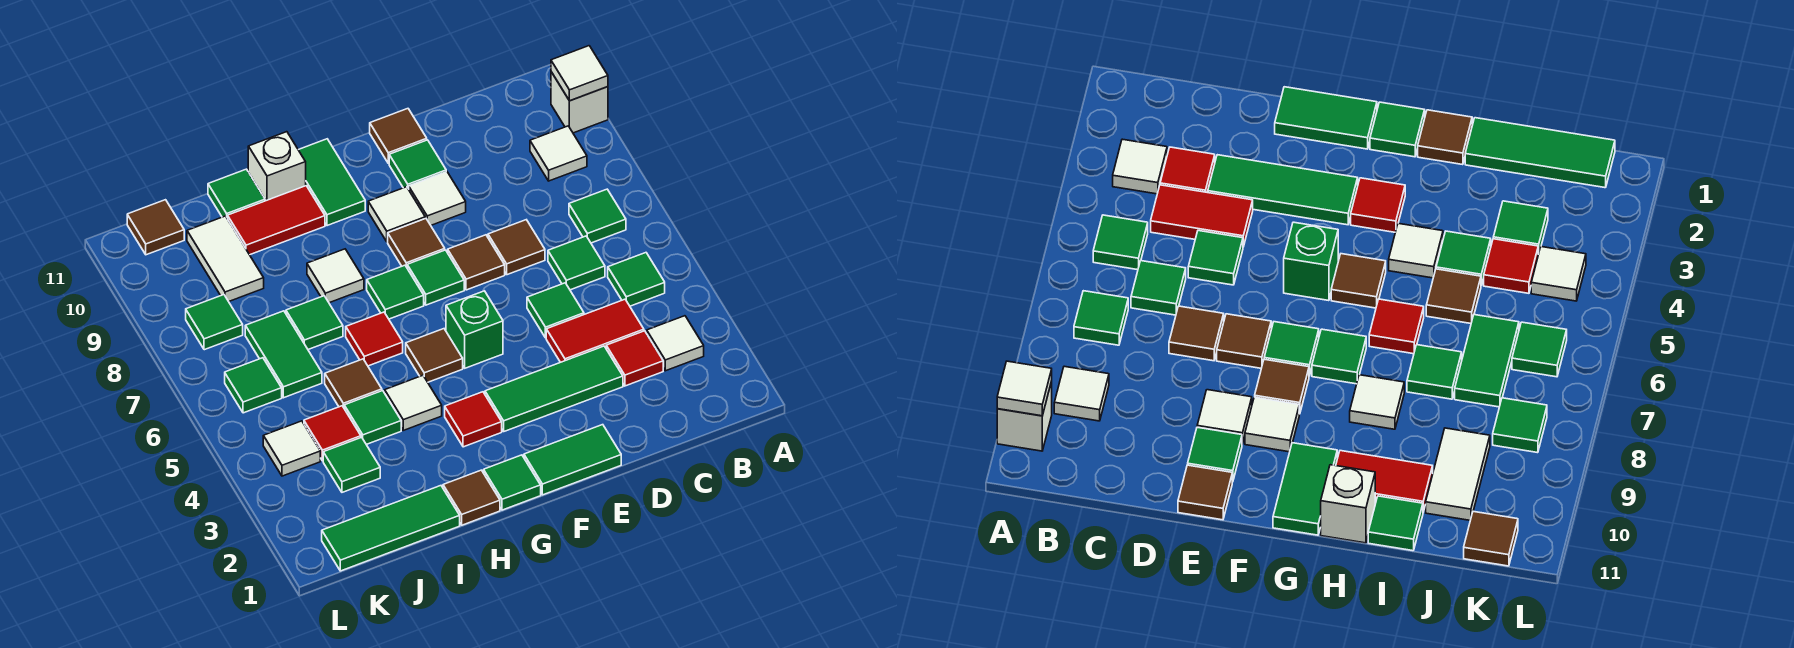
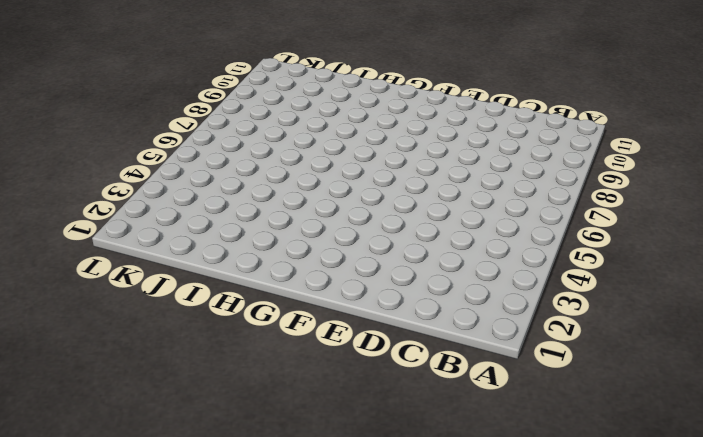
none -> white 1x1 brick [551,72,608,133]
none -> white 1x1 tile [647,316,704,371]
none -> green 1x1 tile [608,253,665,306]
none -> green 1x1 tile [569,189,626,243]

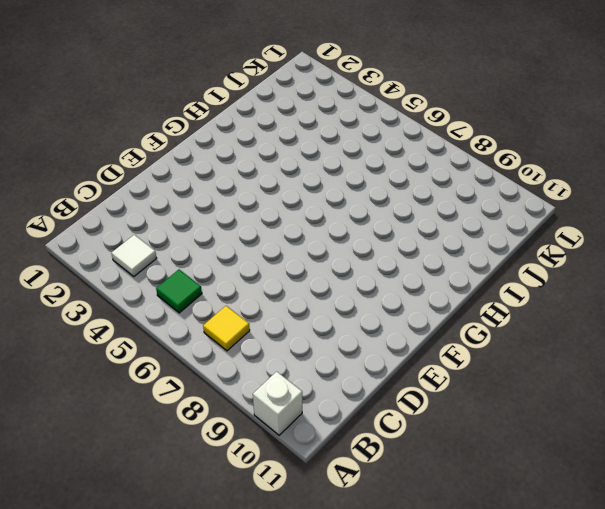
yellow 1x1 tile [203,306,250,351] -> green 1x1 tile [569,189,626,243]
none -> white 1x1 tile [530,126,587,181]
none -> red 1x1 tile [606,331,663,386]
none -> red 1x2 tile [546,299,644,362]
none -> green 1x1 tile [548,236,605,290]

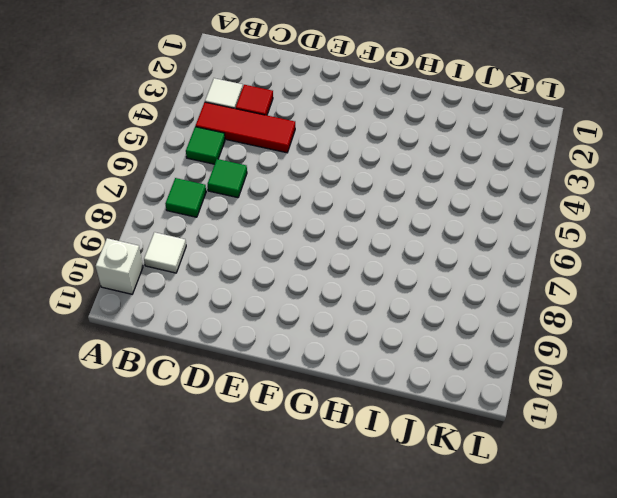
red 1x3 tile [196,102,295,153] -> red 1x2 tile [546,299,644,362]
none -> green 1x3 tile [485,346,623,431]
none -> green 1x1 tile [527,283,584,338]
none -> brown 1x1 tile [488,220,545,275]
none -> green 1x2 tile [524,425,621,495]

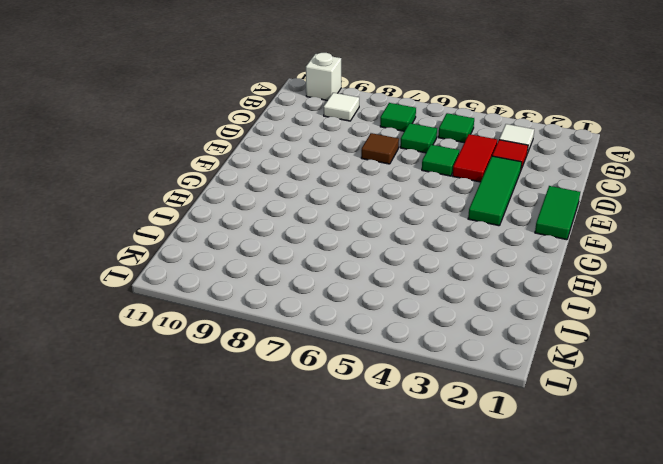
none -> brown 1x1 tile [448,235,505,290]
none -> white 1x1 tile [409,172,466,225]
none -> green 1x1 tile [389,140,446,189]
none -> brown 1x1 tile [370,109,427,163]

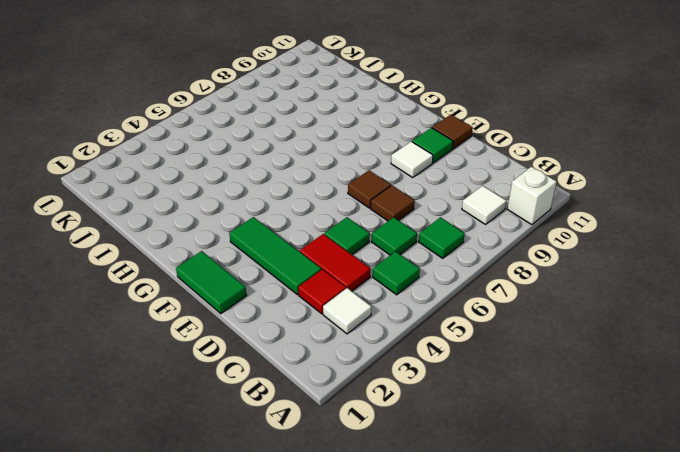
none -> green 1x1 brick [446,291,503,368]
none -> green 1x1 tile [407,250,464,305]
none -> brown 1x1 tile [388,218,445,267]
none -> white 1x1 tile [368,187,425,242]

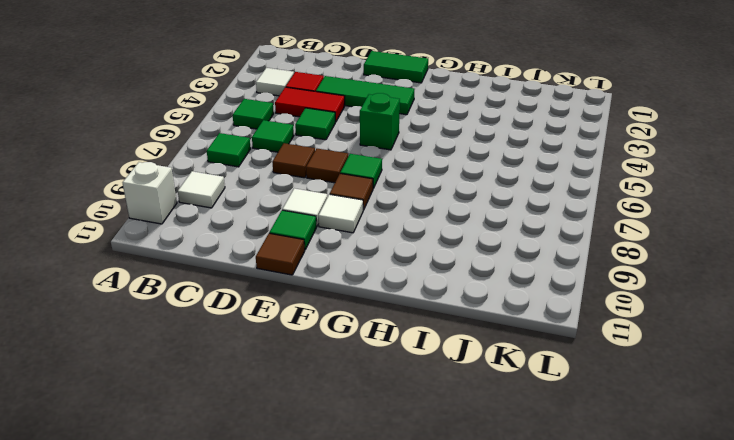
none -> green 1x1 tile [484,455,541,510]
none -> red 1x1 tile [445,392,502,447]
none -> brown 1x1 tile [406,329,463,382]
none -> green 1x1 tile [367,265,424,319]

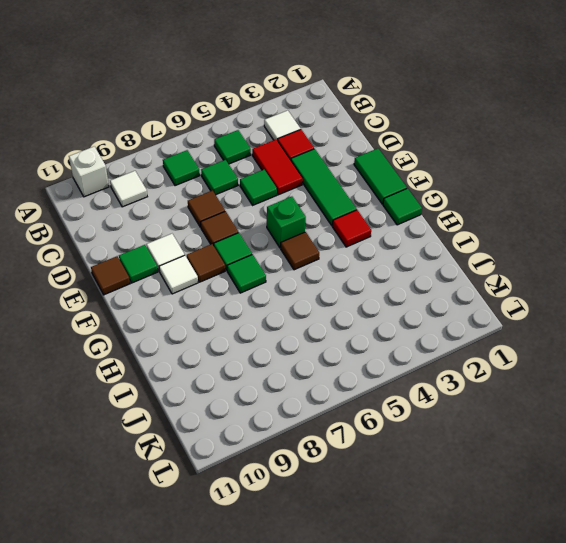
none -> green 1x2 tile [299,139,365,226]
none -> brown 1x1 tile [443,470,500,525]
none -> white 1x1 tile [385,375,442,430]
none -> red 1x1 tile [346,312,403,366]

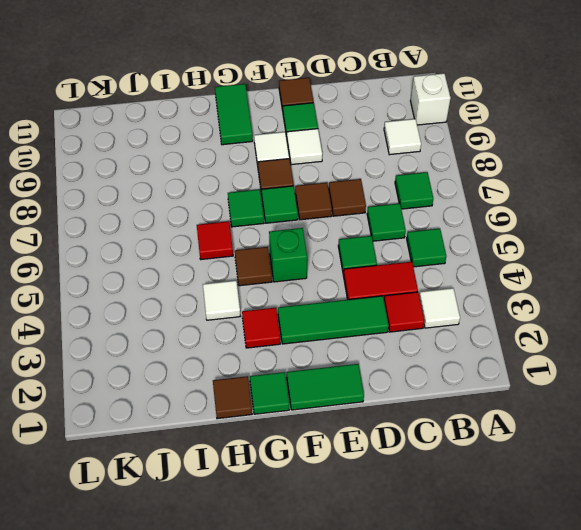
none -> white 1x1 tile [307,249,364,303]
none -> red 1x2 tile [228,186,325,255]
none -> white 1x1 brick [248,132,306,201]
none -> green 1x3 tile [322,486,460,571]

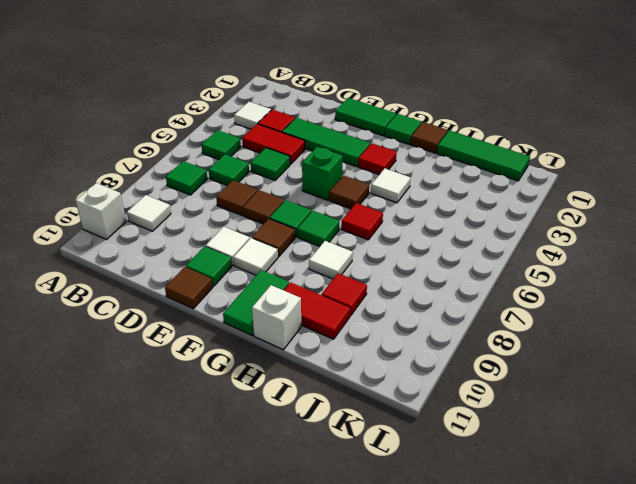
red 1x1 tile [322,273,367,316] -> red 1x1 tile moved to [304,406,361,461]
none -> green 1x1 tile [344,391,401,444]
none -> brown 1x1 tile [325,359,382,408]
none -> green 1x1 tile [286,296,343,349]
none -> green 1x1 tile [208,169,265,219]

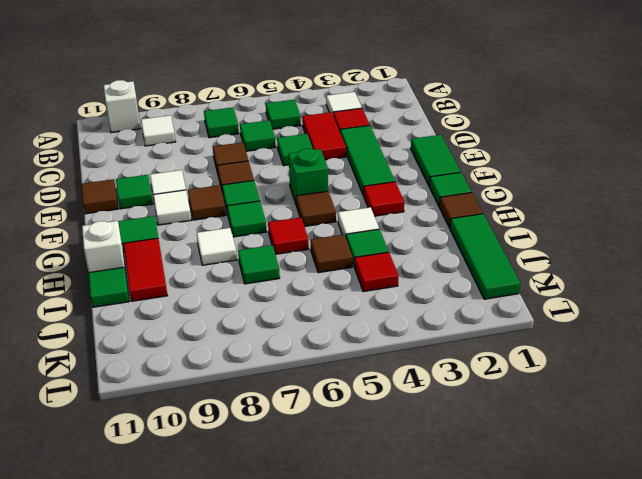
none -> green 1x1 tile [323,437,380,492]
none -> green 1x2 tile [245,311,322,398]
none -> white 1x2 tile [187,216,264,302]
none -> white 1x1 tile [263,421,320,476]

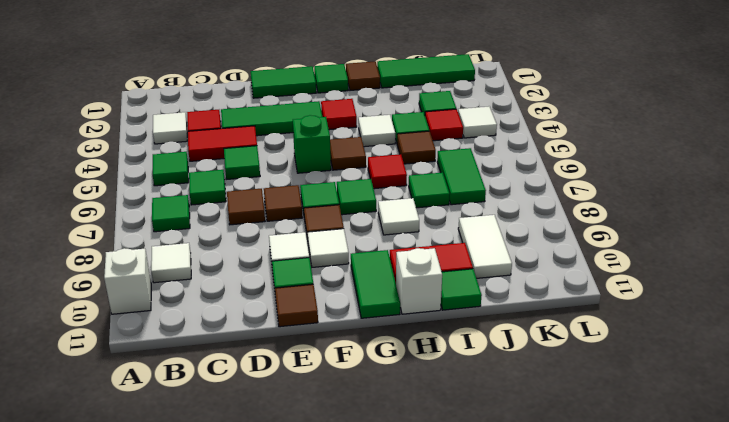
none -> green 1x1 tile [225,358,282,413]
none -> green 1x1 tile [186,295,243,350]
none -> brown 1x1 tile [127,200,184,255]
none -> white 1x1 tile [551,46,608,101]

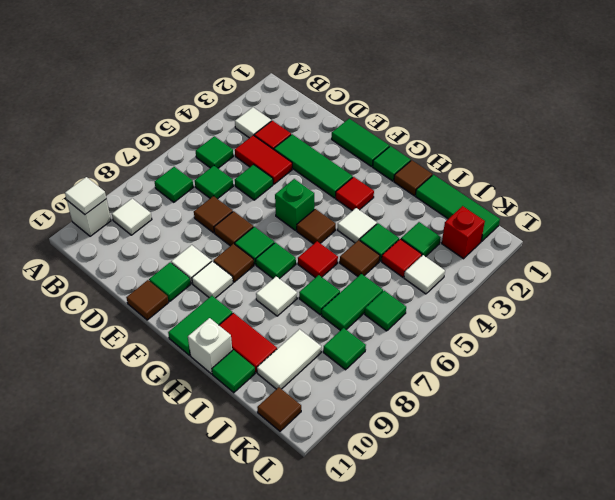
red 1x1 brick [442,206,485,259] -> none

